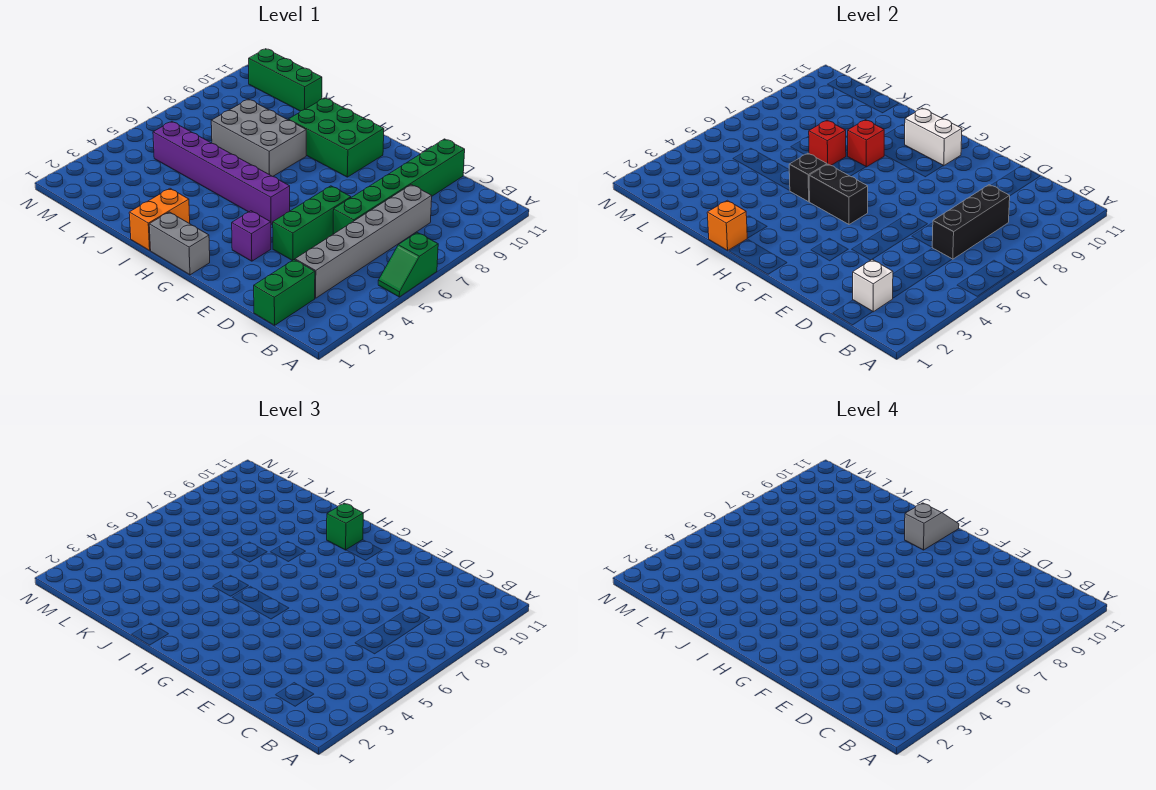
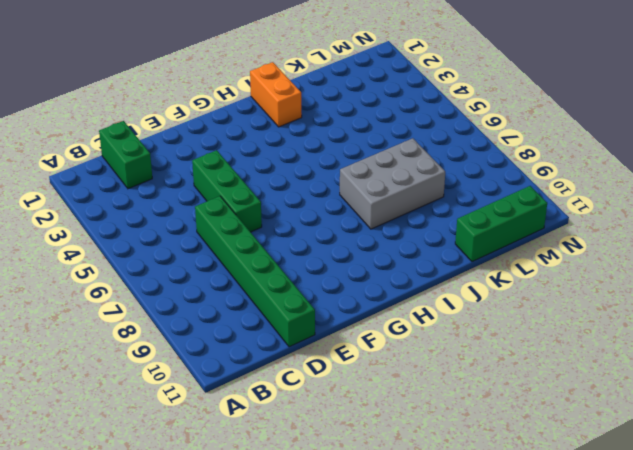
none -> green 1x2 slope [378,233,438,297]
none -> grey 1x6 brick [295,185,432,298]
none -> purple 1x1 brick [232,211,271,261]

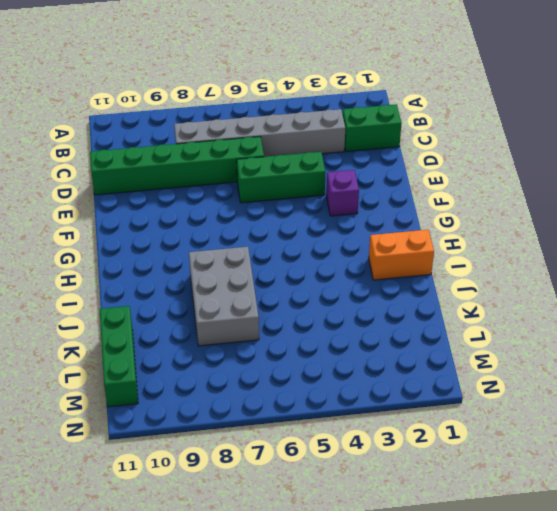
none -> green 1x2 slope [378,233,438,297]
none -> grey 1x2 brick [149,212,210,275]
none -> purple 1x6 brick [153,122,290,224]

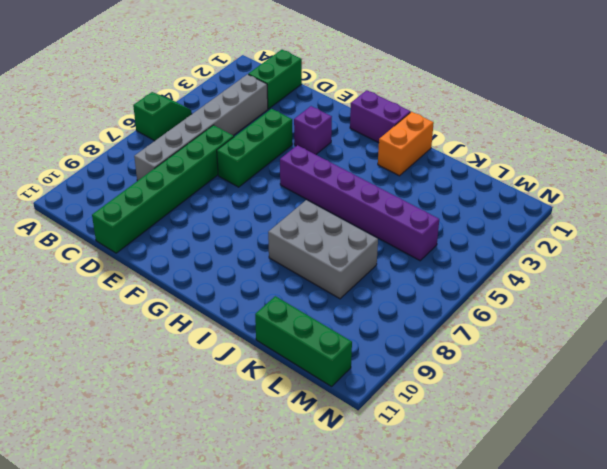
purple 1x2 brick [350,90,411,143] -> grey 1x2 brick [149,212,210,275]
none -> green 2x3 brick [288,98,384,177]
none -> white 1x1 brick [853,259,893,312]
none -> black 1x3 brick [932,185,1010,259]

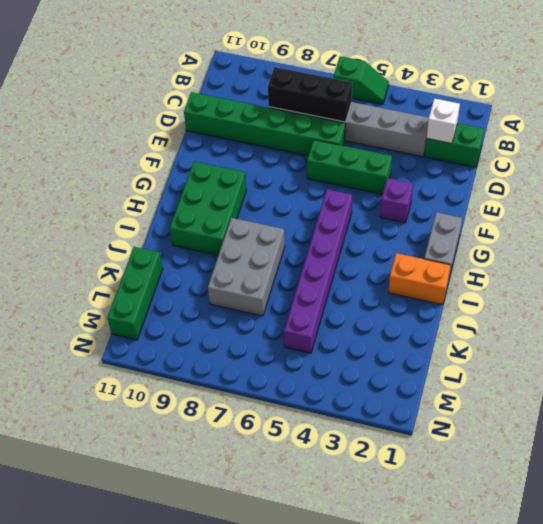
none -> black 1x2 brick [809,164,868,224]
none -> white 1x2 brick [905,108,962,166]
none -> orange 1x1 brick [707,200,747,250]

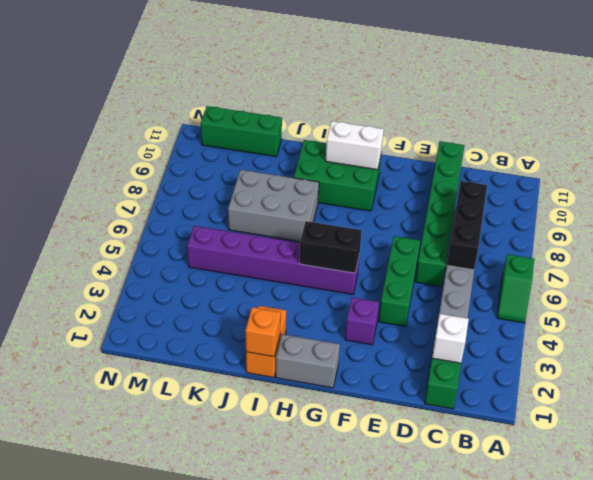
none -> black 1x1 brick [789,153,827,202]
none -> red 1x1 brick [848,120,884,167]
none -> red 1x1 brick [809,120,846,165]

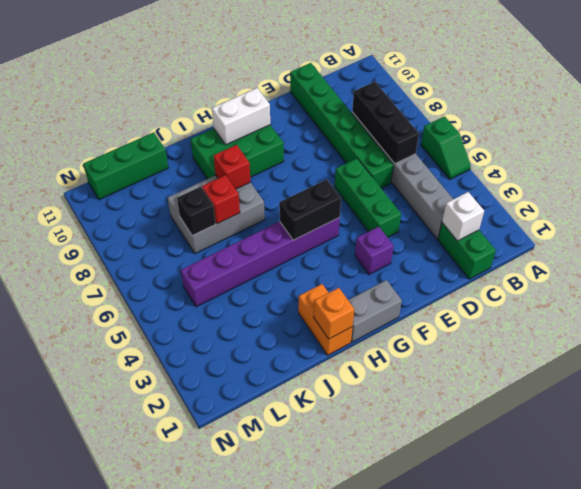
black 1x1 brick [177,187,216,236] -> black 1x1 brick moved to [789,153,827,202]
none -> green 1x1 brick [327,503,363,550]
none -> grey 1x2 slope [905,503,959,550]

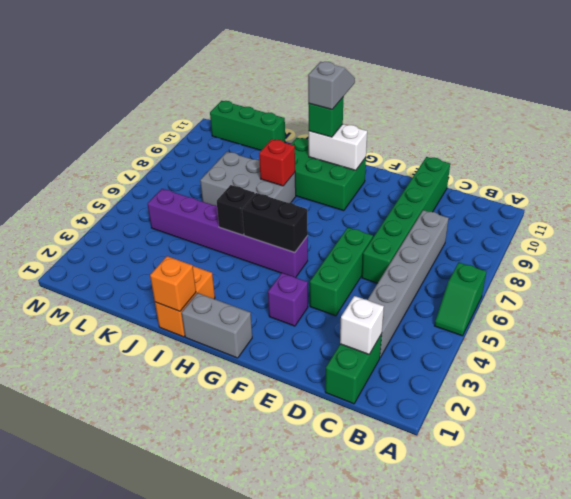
none -> black 1x3 brick [932,185,1010,259]
none -> red 1x1 brick [809,120,846,165]

